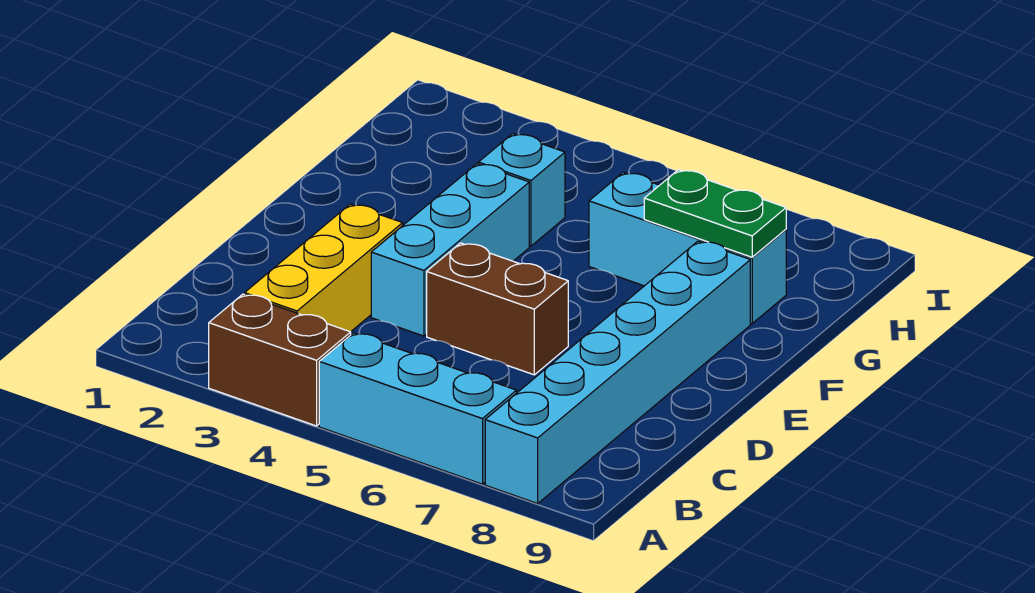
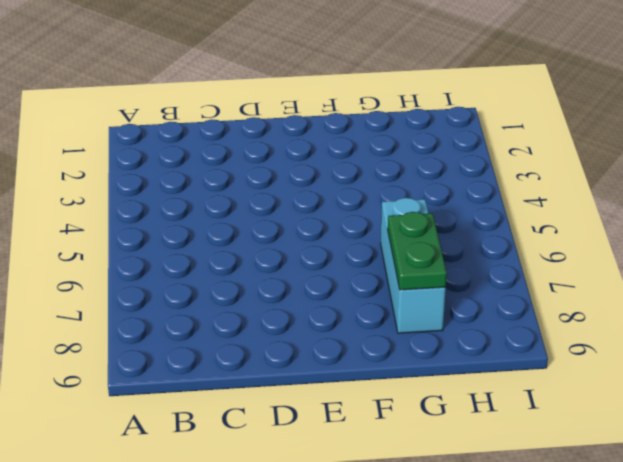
none -> brown 1x2 brick [209,294,351,426]
none -> cyan 1x3 brick [319,333,517,484]

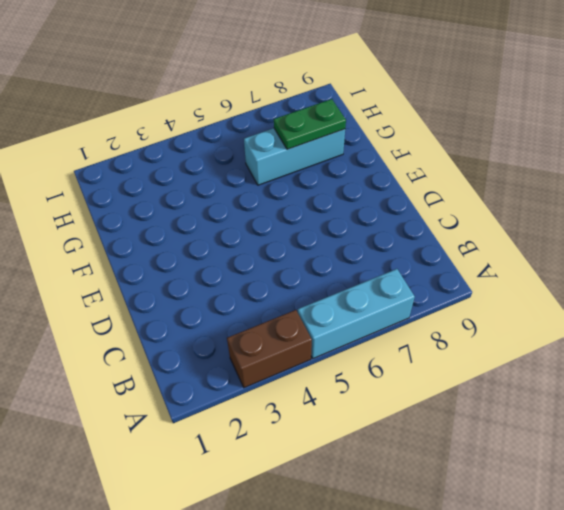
none -> cyan 1x6 brick [485,241,750,504]
none -> yellow 1x3 brick [245,204,403,332]

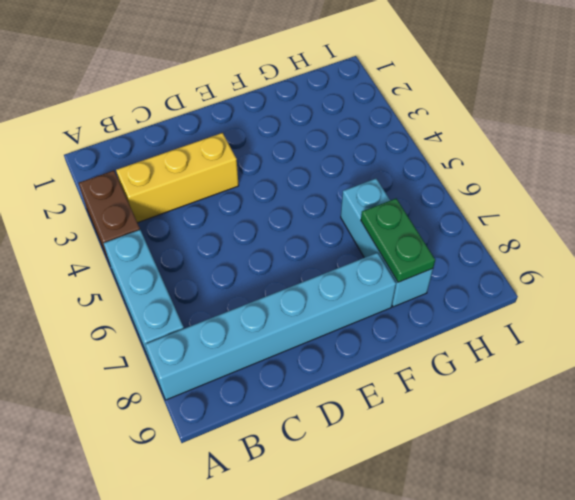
none -> cyan 1x3 brick [371,164,529,336]
none -> brown 1x2 brick [427,243,568,375]

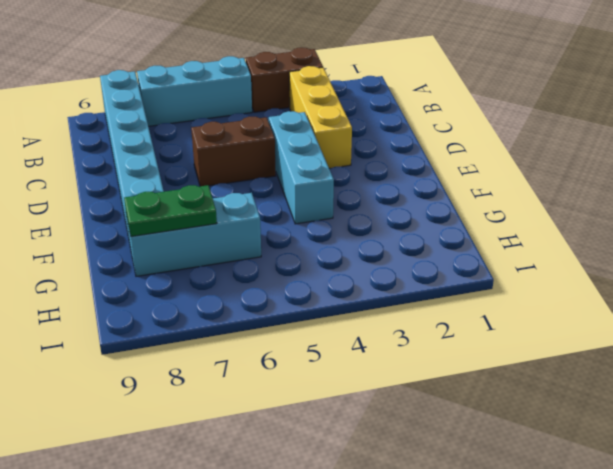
none -> cyan 1x1 brick [478,134,565,246]

